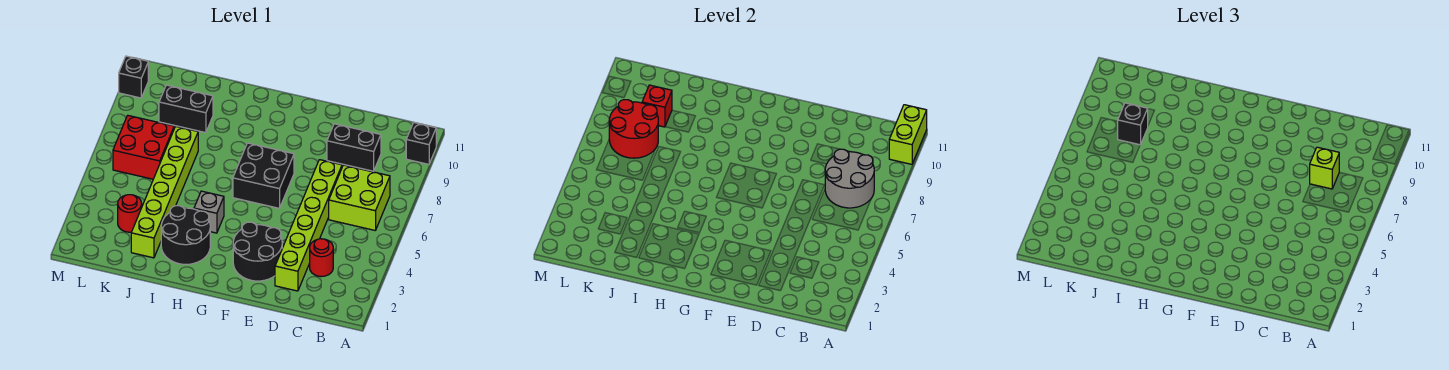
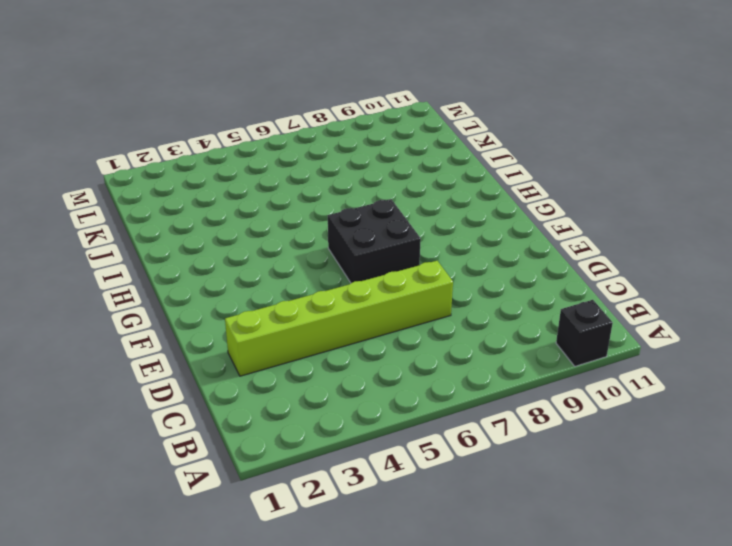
none -> lime 2x2 brick [329,165,390,230]
none -> red 1x1 round brick [310,239,333,277]
none -> black 1x2 brick [327,124,381,171]

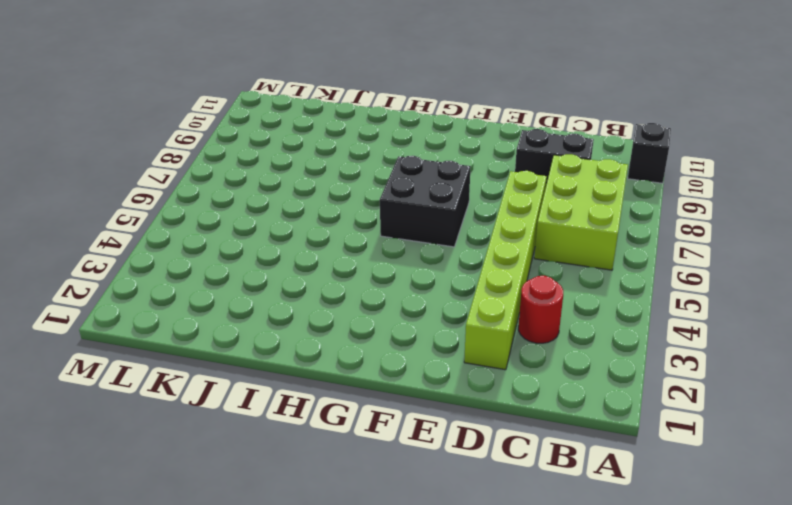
lime 2x3 brick [534,154,628,270] -> lime 2x2 brick [329,165,390,230]
none -> black 2x2 round brick [233,222,282,281]
none -> black 2x2 round brick [161,206,210,264]
none -> grey 1x1 brick [194,191,224,233]

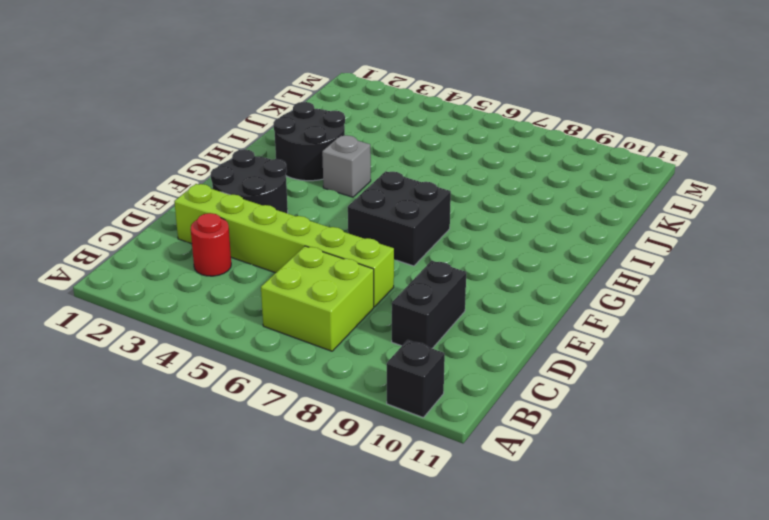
none -> lime 1x6 brick [131,126,198,258]
none -> black 1x2 brick [159,85,213,133]
none -> red 1x1 round brick [118,195,142,232]

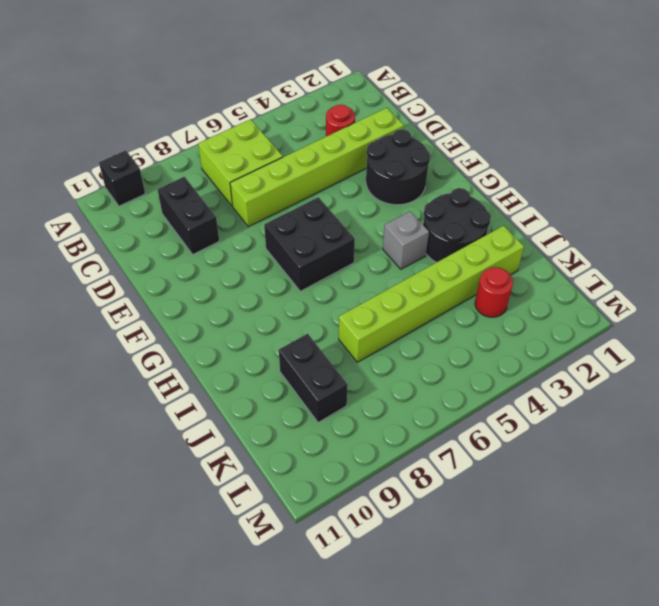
none -> red 2x2 brick [113,115,174,179]
none -> black 1x1 brick [119,56,148,98]
none -> lime 1x2 brick [889,105,927,164]

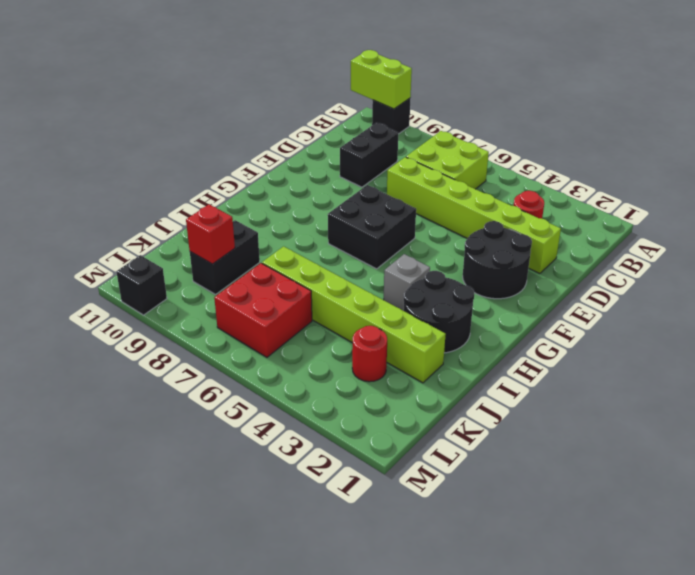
none -> grey 2x2 round brick [825,149,874,208]
none -> red 2x2 round brick [609,100,658,158]
none -> lime 1x1 brick [1310,147,1339,189]

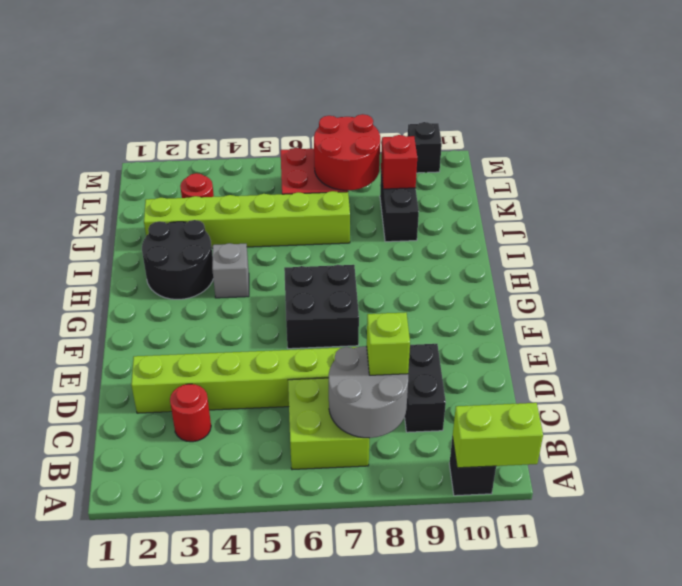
none -> black 2x2 round brick [233,222,282,281]
none -> black 1x1 brick [1118,103,1148,145]

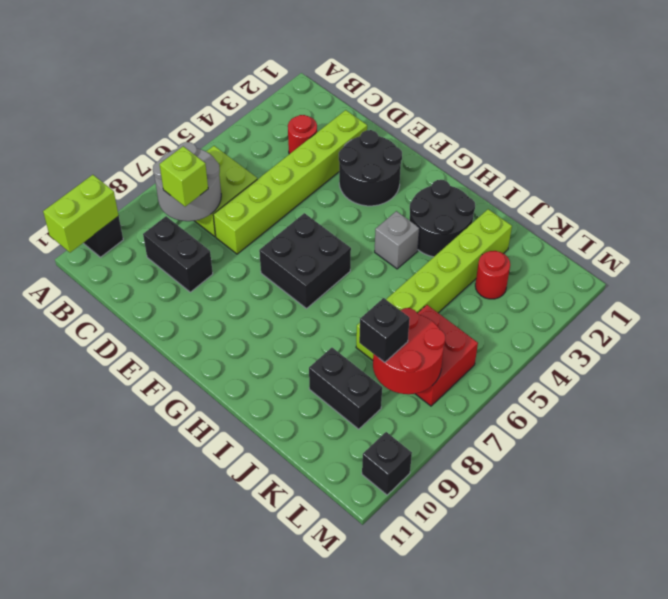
none -> red 1x1 brick [642,85,672,127]

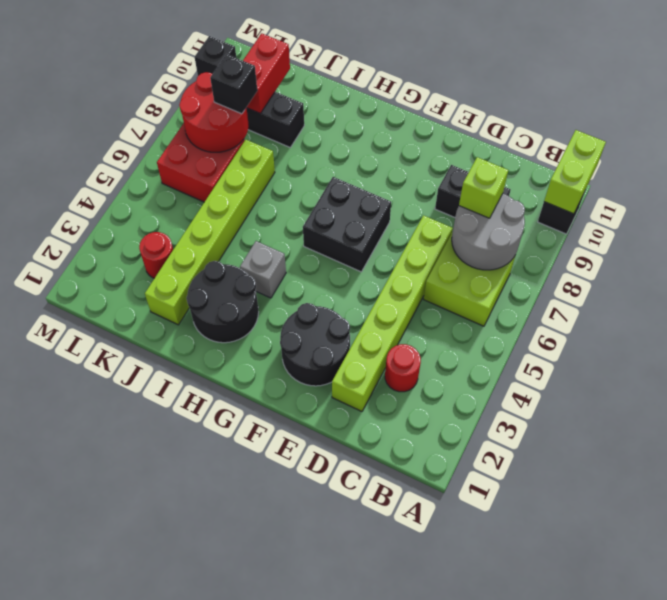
red 1x2 brick [243,33,290,114] -> red 1x1 brick [642,85,672,127]

